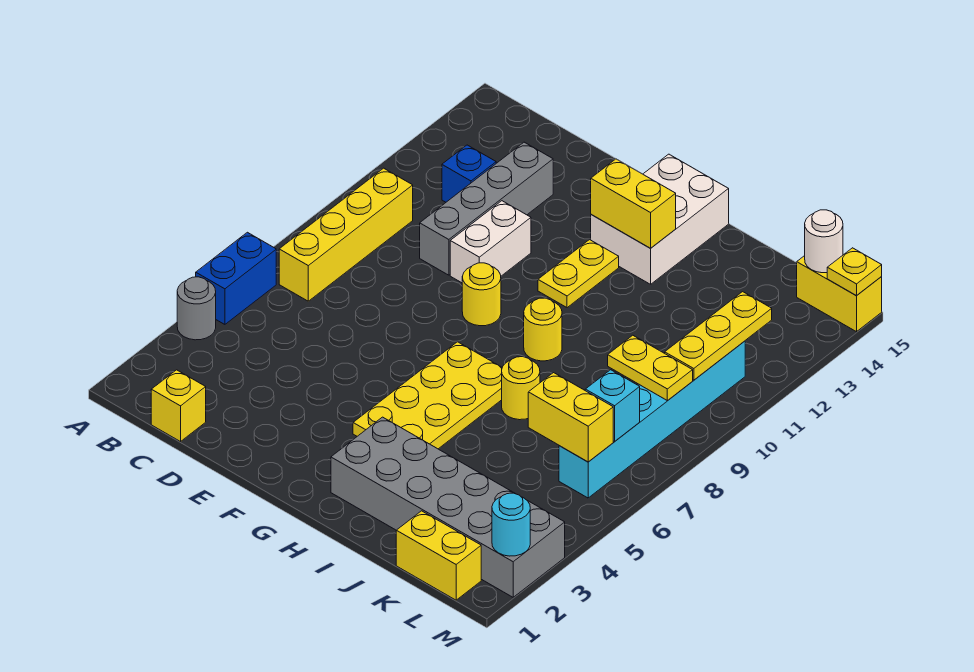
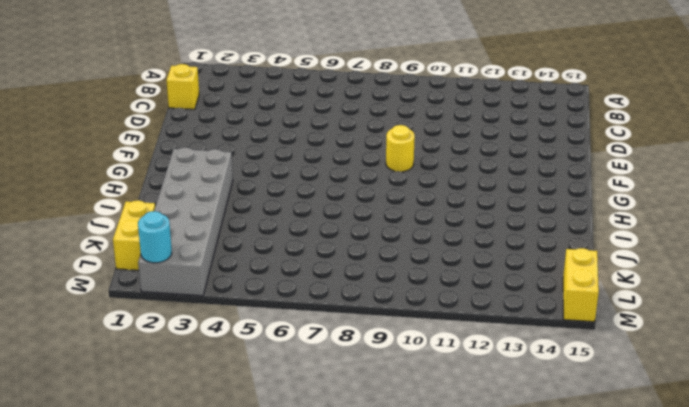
none -> grey 1x1 round brick [177,277,216,340]
none -> blue 1x2 brick [196,232,276,324]
none -> yellow 1x4 brick [279,168,413,301]

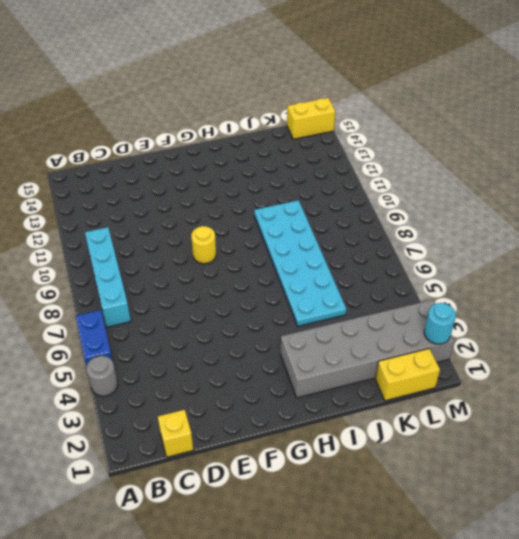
cyan 1x4 brick [85,227,131,327] -> yellow 1x4 brick [279,168,413,301]
cyan 2x6 plate [254,200,346,326] -> yellow 1x1 round brick [502,357,540,420]
none -> blue 1x1 brick [442,145,496,202]
none -> grey 1x4 brick [420,142,553,275]
none -> white 1x2 brick [450,201,531,283]

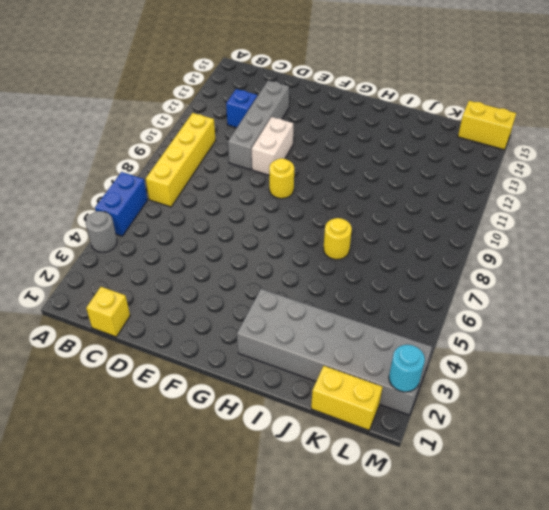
none -> yellow 2x4 plate [353,342,502,449]
none -> yellow 1x2 plate [538,240,619,308]
none -> white 2x3 brick [591,154,729,284]

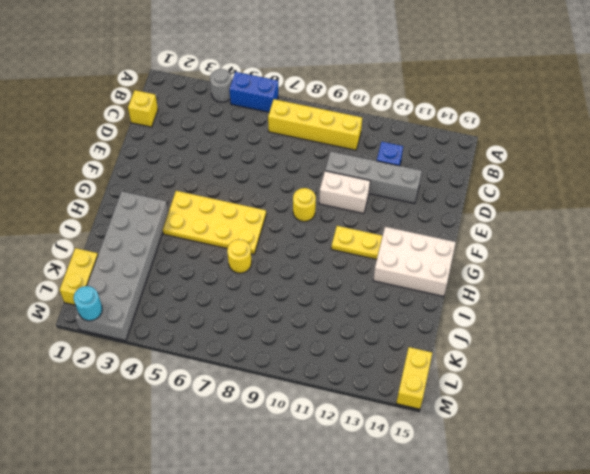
none -> yellow 1x1 round brick [524,298,562,361]
none -> cyan 1x6 brick [559,341,745,498]
none -> yellow 1x2 brick [591,159,676,248]

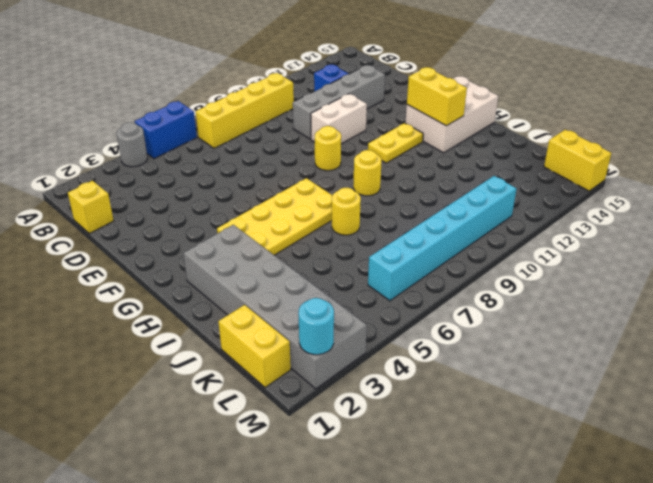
none -> yellow 1x2 brick [528,373,613,462]
none -> yellow 1x2 plate [608,335,693,401]
none -> cyan 1x1 brick [585,370,640,441]

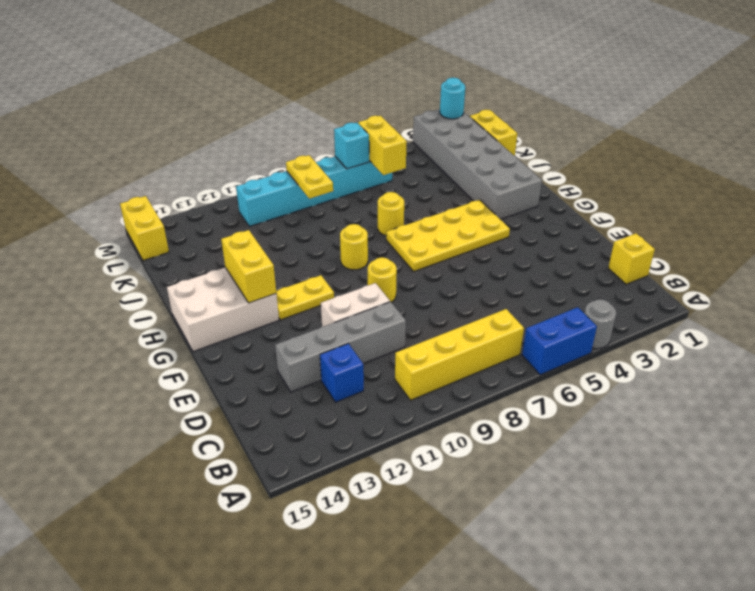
none -> yellow 1x3 plate [665,292,772,380]
none -> white 1x1 round brick [805,210,843,273]
none -> yellow 1x1 plate [827,248,882,296]

